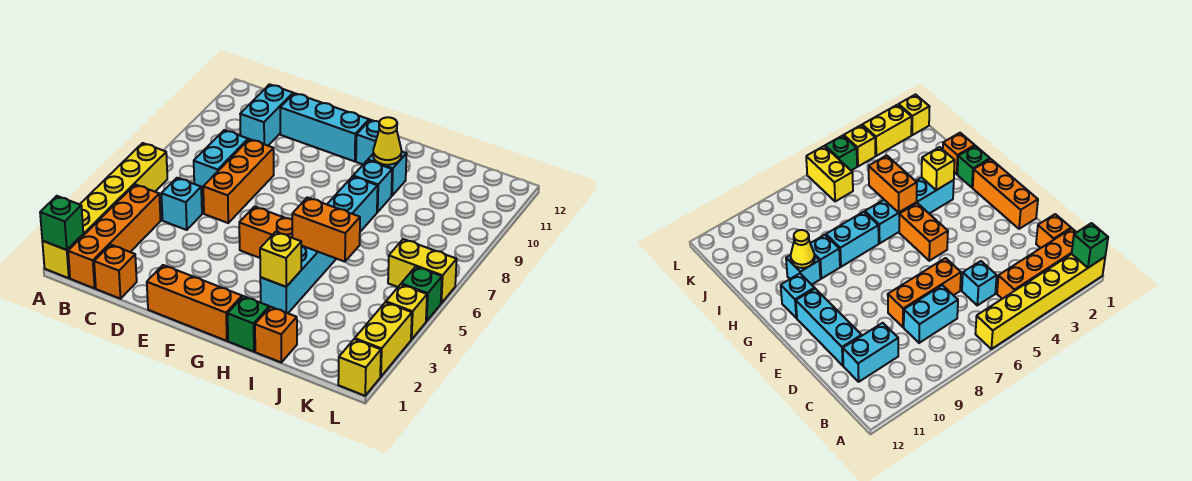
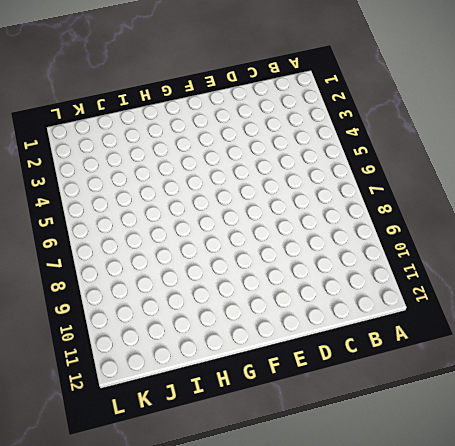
none -> yellow 1x6 brick [42,143,167,278]
none -> orange 1x4 brick [68,184,161,288]
none -> orange 1x1 brick [94,245,137,299]

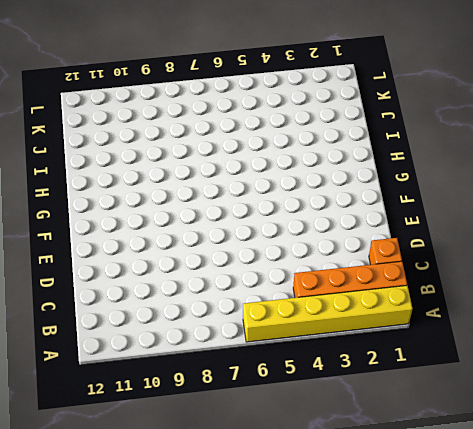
none -> cyan 1x1 brick [161,178,202,230]
none -> cyan 1x2 brick [194,130,248,191]
none -> cyan 1x2 brick [240,84,293,146]

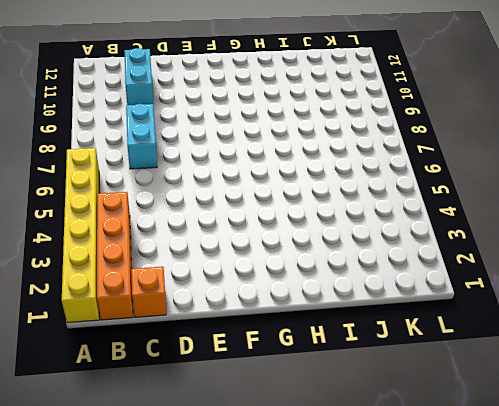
none -> cyan 1x1 brick [161,178,202,230]
none -> orange 1x3 brick [203,139,274,223]
none -> cyan 1x3 brick [280,93,369,161]

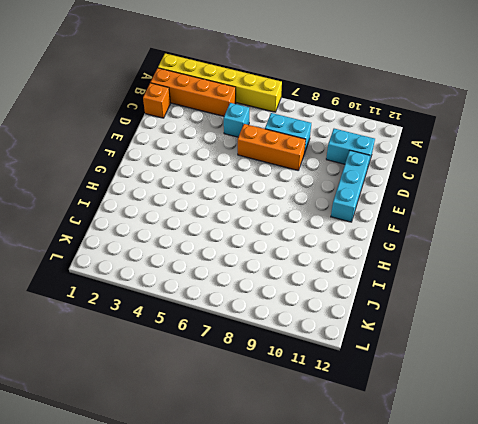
none -> orange 1x3 brick [147,265,242,341]
none -> orange 1x2 brick [239,207,292,258]
none -> cyan 1x1 brick [356,120,379,164]

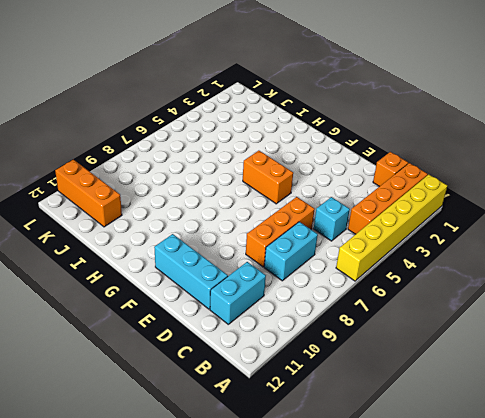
orange 1x3 brick [55,160,122,227] -> orange 1x3 brick moved to [147,265,242,341]
none -> cyan 1x1 brick [356,120,379,164]
none -> green 1x1 brick [228,296,269,352]
none -> cyan 1x4 brick [260,245,336,313]

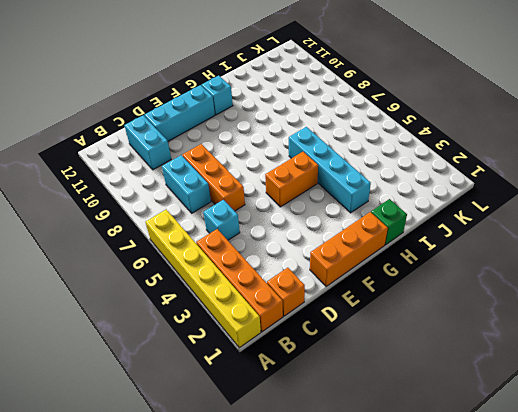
none -> cyan 1x2 brick [327,176,378,232]
none -> cyan 1x1 brick [353,160,392,212]
none -> cyan 1x1 brick [368,151,407,196]

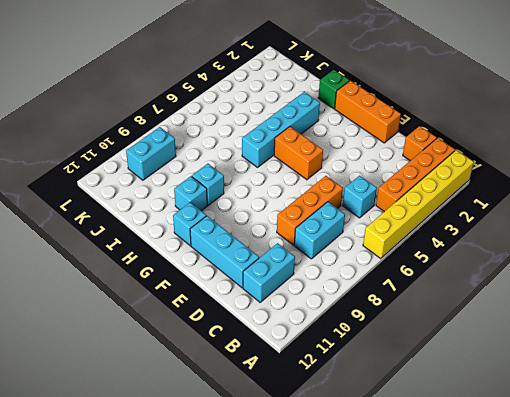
cyan 1x2 brick [126,127,176,180] -> cyan 1x2 brick moved to [327,176,378,232]
none -> orange 1x1 brick [255,307,297,362]
none -> yellow 1x2 brick [388,239,457,303]
none -> yellow 1x1 brick [338,339,381,396]

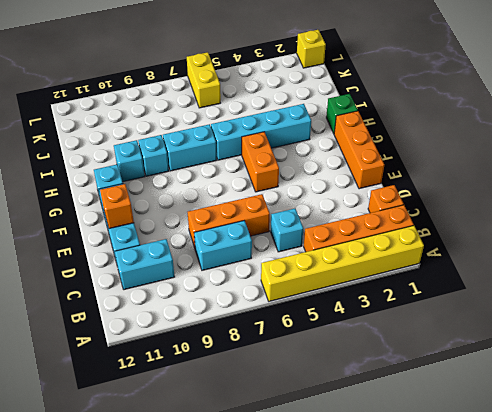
orange 1x1 brick [100,184,134,229] -> orange 1x1 brick moved to [255,307,297,362]
none -> yellow 1x2 brick [355,302,412,377]
none -> yellow 1x1 brick [386,284,427,339]
none -> green 1x1 brick [401,267,442,321]

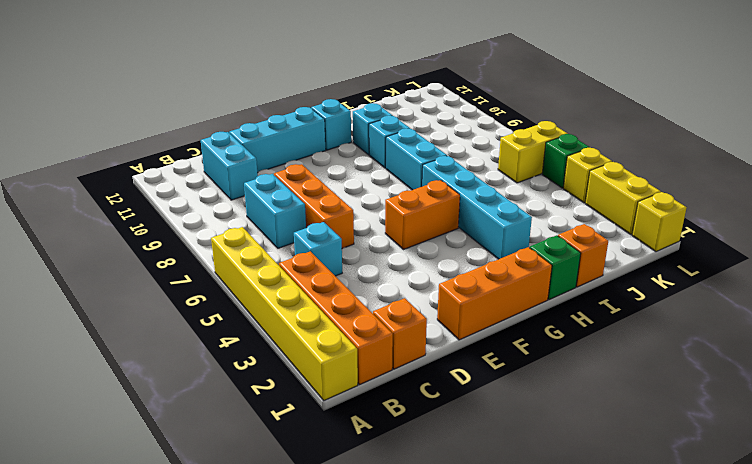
none -> green 1x1 brick [40,196,83,250]
none -> yellow 1x1 brick [260,232,301,287]
none -> orange 1x2 brick [292,197,360,262]

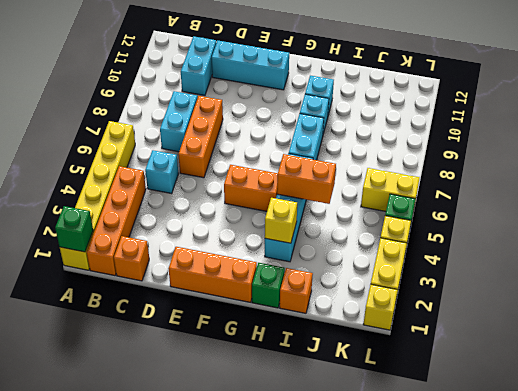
none -> cyan 1x1 brick [356,120,379,164]
none -> yellow 1x1 cone [373,117,402,165]

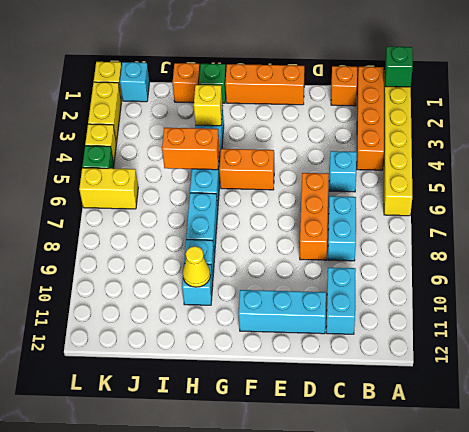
cyan 1x1 brick [120,62,149,102] -> cyan 1x1 brick moved to [356,120,379,164]

